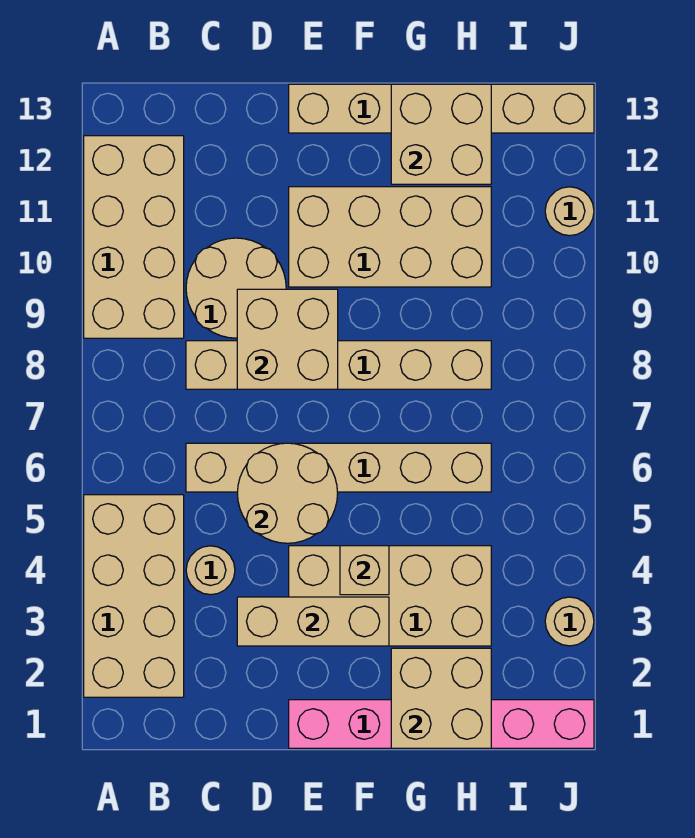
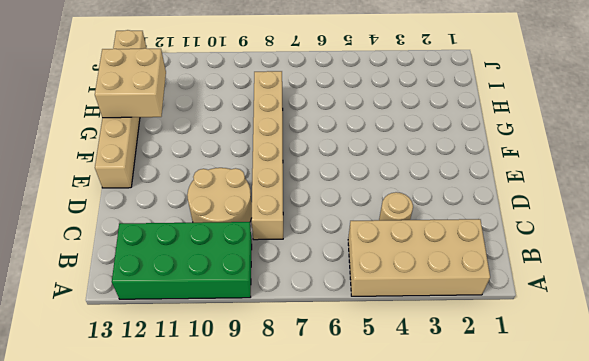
green 2x4 brick [112,222,252,299] -> tan 2x4 brick [84,136,184,338]
none -> tan 1x6 brick [186,443,491,492]
none -> pink 1x6 brick [289,700,594,748]
none -> tan 2x4 brick [289,546,491,646]

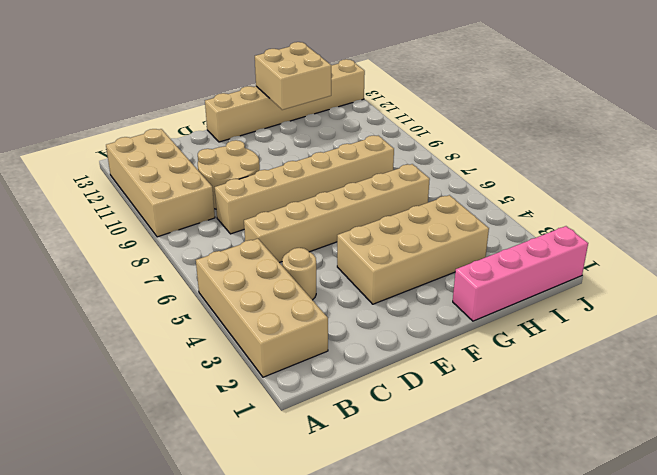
pink 1x4 brick [453,226,588,321] -> pink 1x6 brick [289,700,594,748]
none -> tan 2x4 brick [289,187,491,287]
none -> tan 1x1 round brick [545,597,594,646]
none -> tan 1x1 round brick [545,187,594,236]

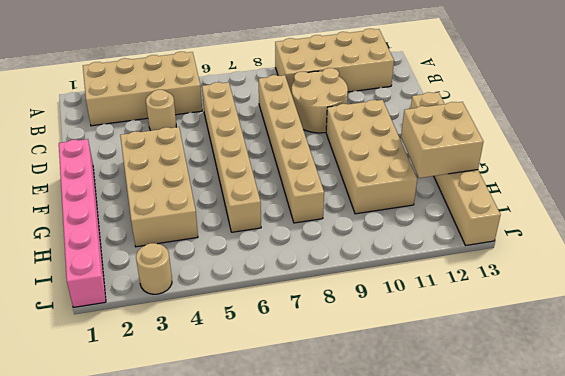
none -> tan 1x1 round brick [545,187,594,236]
none -> tan 1x3 brick [237,597,389,646]
none -> tan 2x2 round brick [237,443,338,543]

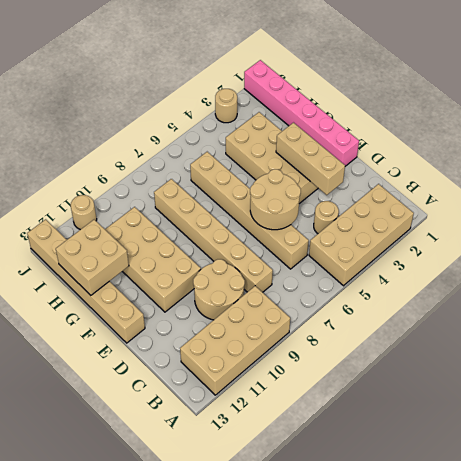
none -> tan 2x2 brick [237,289,338,389]
none -> tan 1x1 brick [340,546,389,595]
none -> tan 2x2 brick [391,648,491,748]

